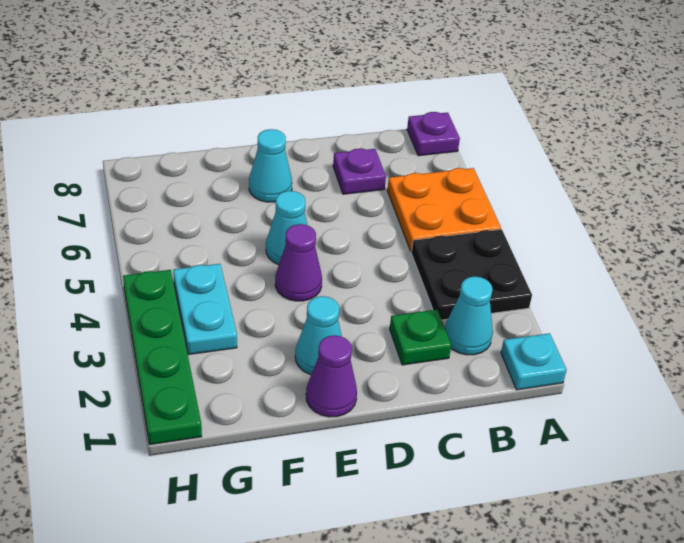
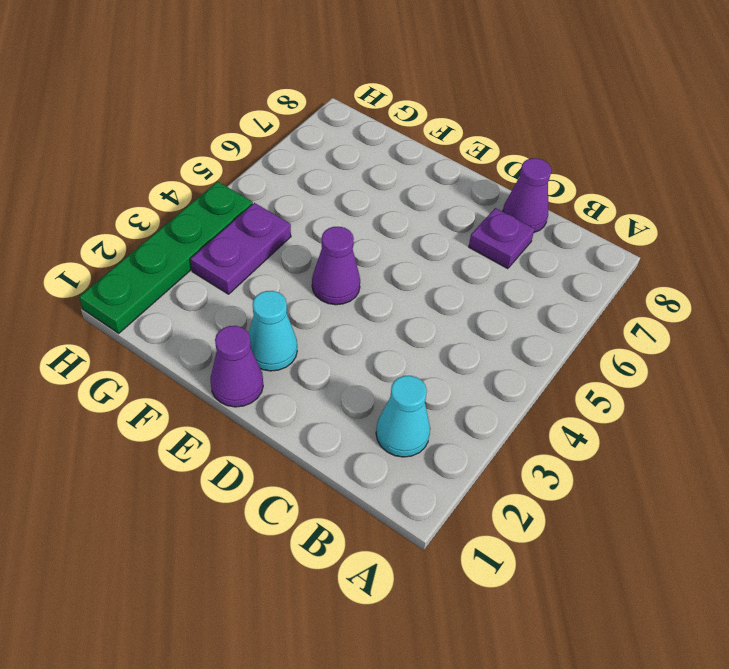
purple 1x1 cone [503,158,551,232] -> none
purple 1x2 plate [190,203,291,294] -> cyan 1x2 plate [173,264,237,355]
none -> cyan 1x1 plate [501,333,567,390]
none -> black 2x2 plate [411,229,532,320]
none -> orange 2x2 plate [387,168,501,252]

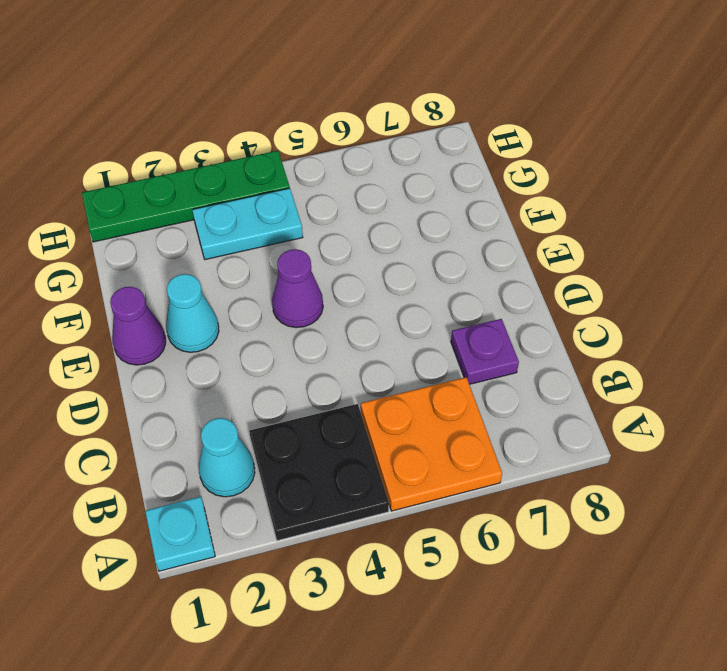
none -> purple 1x1 plate [407,112,460,156]
none -> green 1x1 plate [390,310,451,365]
none -> cyan 1x1 cone [266,191,307,265]

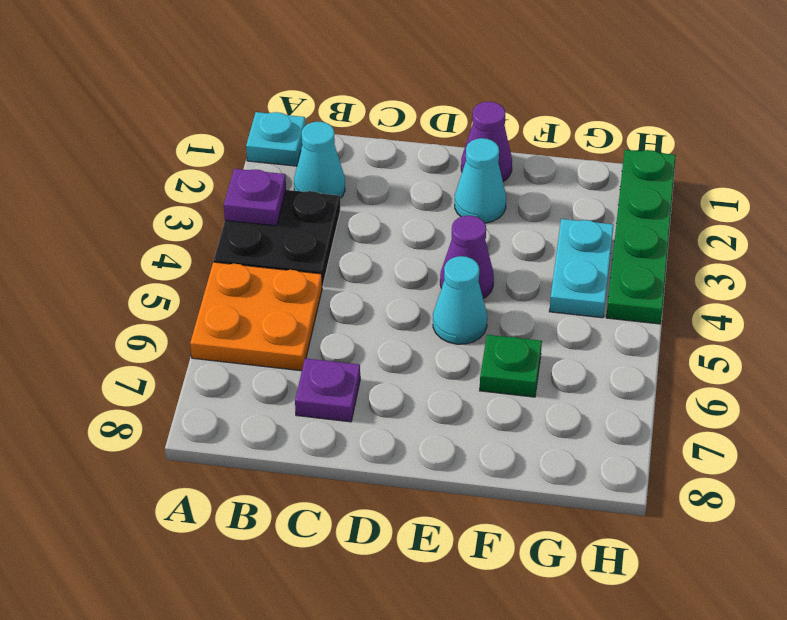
purple 1x1 plate [224,169,286,226] -> purple 1x1 plate moved to [407,112,460,156]
green 1x1 plate [480,335,542,397] -> green 1x1 plate moved to [390,310,451,365]
none -> cyan 1x1 cone [249,129,292,202]

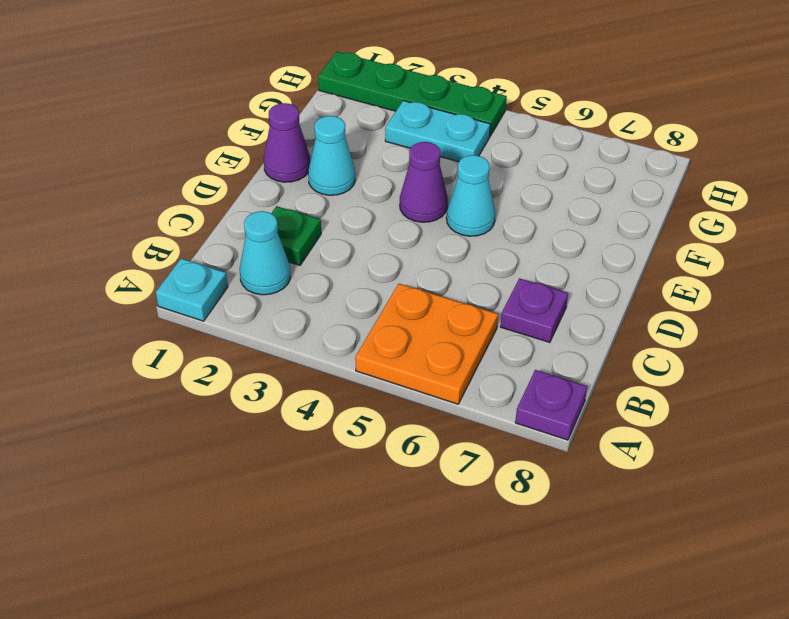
none -> black 2x2 plate [411,229,532,320]
none -> cyan 1x1 cone [249,129,292,202]

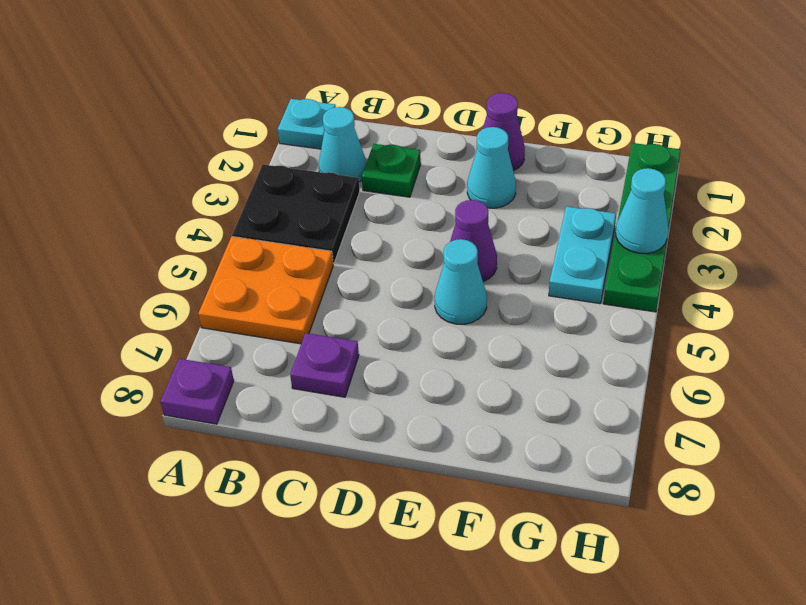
cyan 1x1 cone [616,168,669,253] -> cyan 1x1 cone moved to [249,129,292,202]

